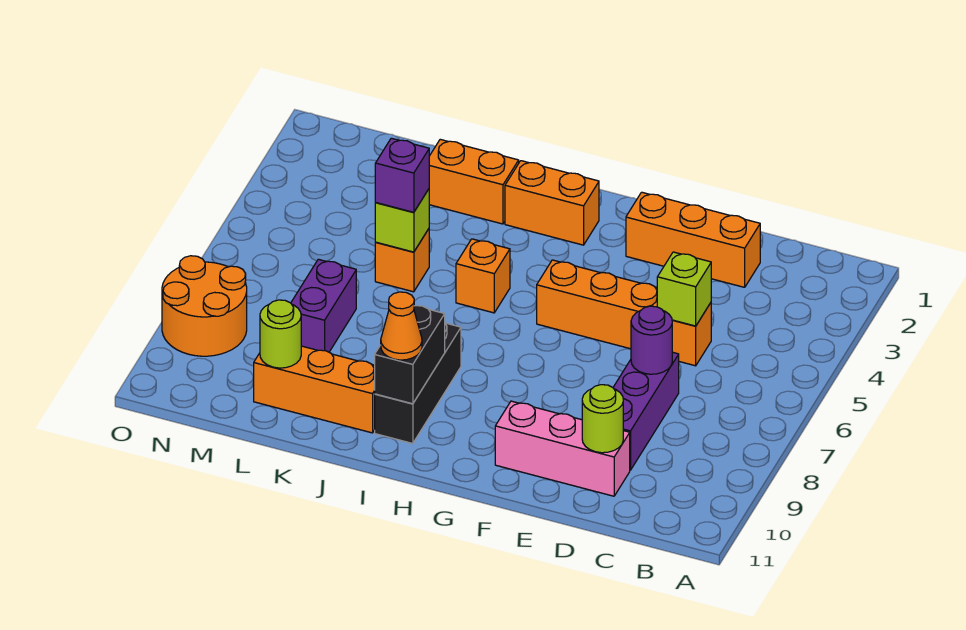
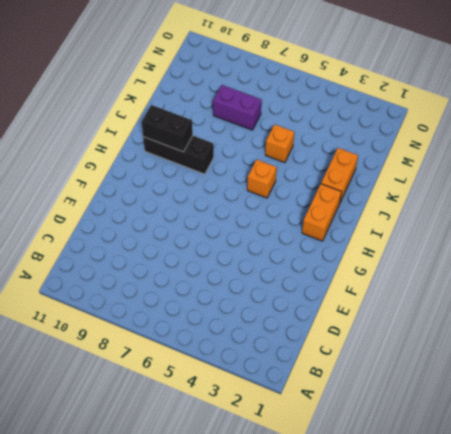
none -> orange 1x3 brick [626,192,760,287]
none -> orange 1x4 brick [537,260,711,366]
none -> purple 1x3 brick [613,352,679,470]

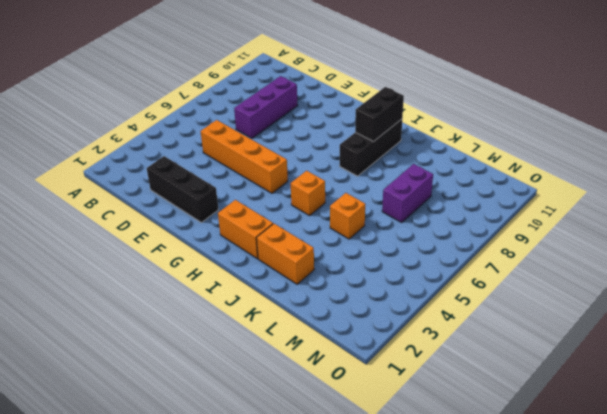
black 1x3 brick [147,156,219,222] -> orange 1x3 brick [626,192,760,287]
none -> pink 1x3 brick [495,401,630,496]
none -> orange 1x3 brick [254,346,375,433]
none -> orange 2x2 round brick [162,256,247,356]

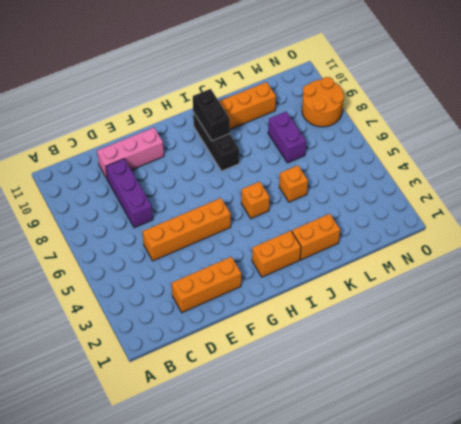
none -> lime 1x1 brick [657,252,711,326]
none -> purple 1x1 round brick [631,306,672,374]
none -> lime 1x1 round brick [582,385,623,453]

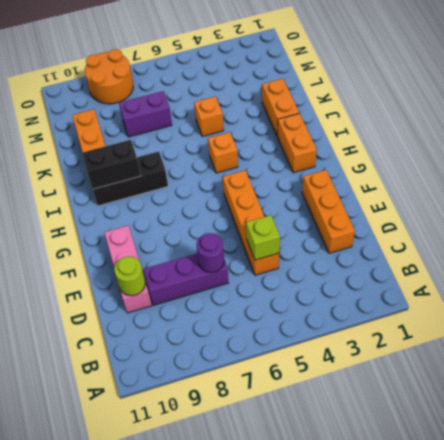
none -> lime 1x1 brick [375,189,429,252]
none -> lime 1x1 round brick [260,300,301,368]
none -> orange 1x1 cone [381,292,422,360]

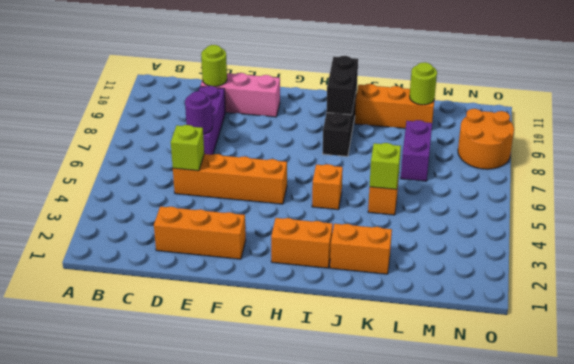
none -> orange 1x1 cone [381,292,422,360]
none -> purple 1x1 brick [375,138,429,212]

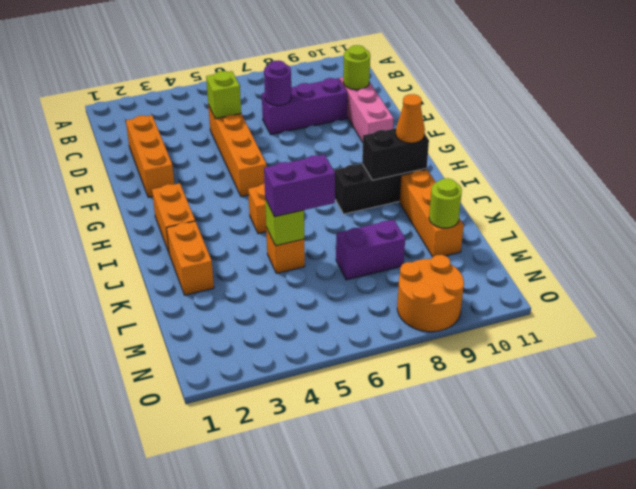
purple 1x2 brick [264,155,335,217] -> purple 1x1 brick [375,138,429,212]

